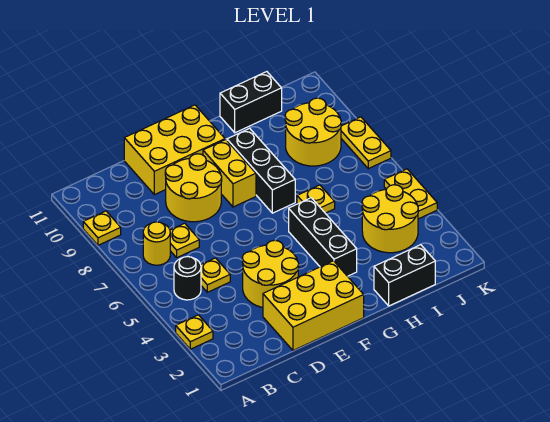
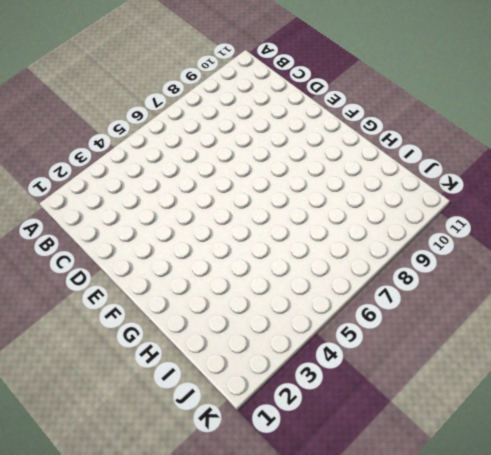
none -> yellow 1x1 plate [176,315,213,349]
none -> yellow 1x1 plate [83,211,121,245]
none -> black 1x1 round brick [174,257,201,300]

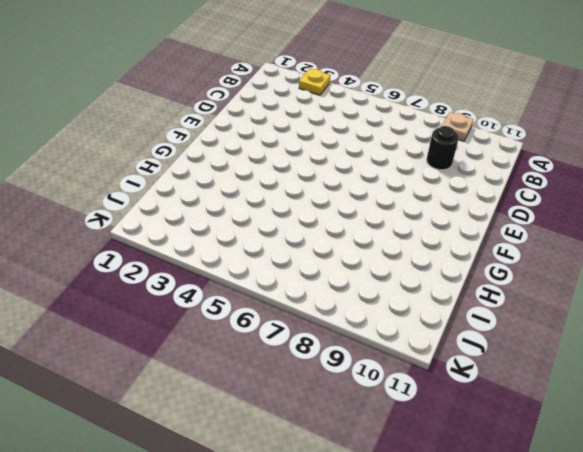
tan 1x1 plate [442,112,473,141] -> yellow 1x1 plate [83,211,121,245]
black 1x1 round brick [427,126,459,170] -> black 1x1 round brick moved to [174,257,201,300]
none -> yellow 1x1 round brick [143,222,170,265]
none -> yellow 1x1 plate [201,258,230,292]
none -> yellow 1x1 plate [170,223,199,258]

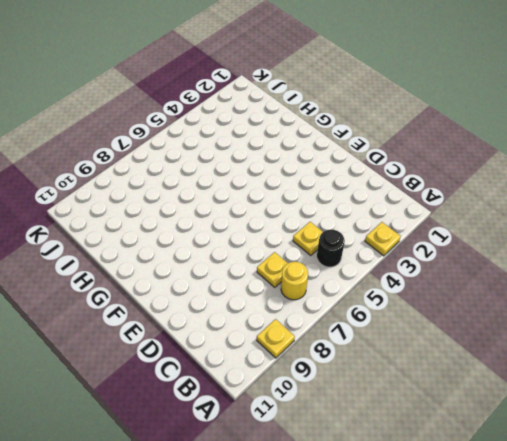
none -> yellow 2x3 brick [263,261,364,350]
none -> yellow 2x2 round brick [242,240,299,307]
none -> yellow 2x2 round brick [165,154,222,222]

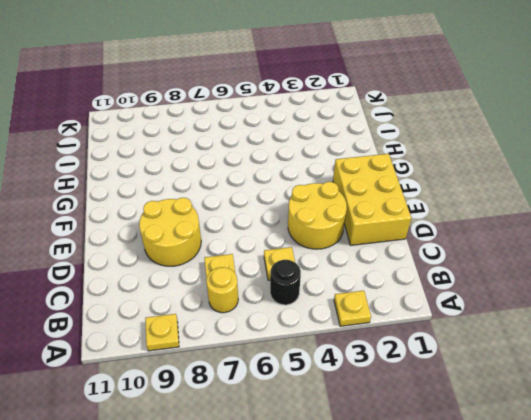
none -> yellow 2x3 brick [124,105,225,195]
none -> yellow 1x2 brick [203,140,256,207]
none -> black 1x3 brick [289,198,357,276]

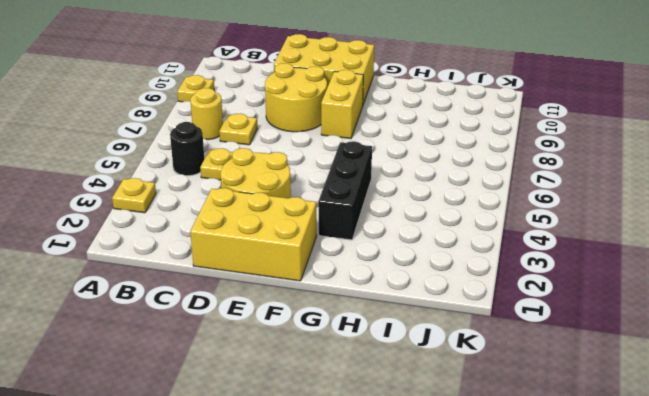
none -> black 1x3 brick [227,128,295,213]
none -> black 1x2 brick [374,245,435,306]
none -> yellow 1x1 plate [297,185,335,213]

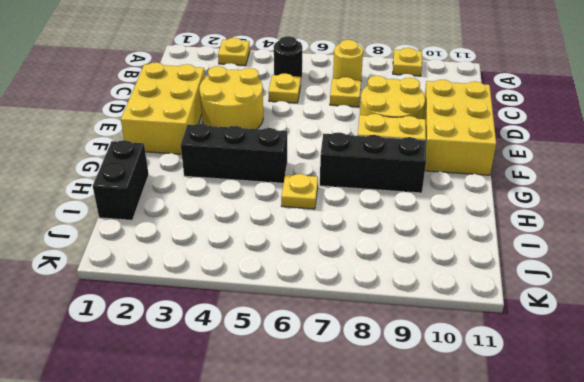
none -> black 1x2 brick [220,72,282,133]
none -> yellow 2x2 round brick [362,185,418,253]
none -> yellow 2x2 round brick [285,98,341,166]

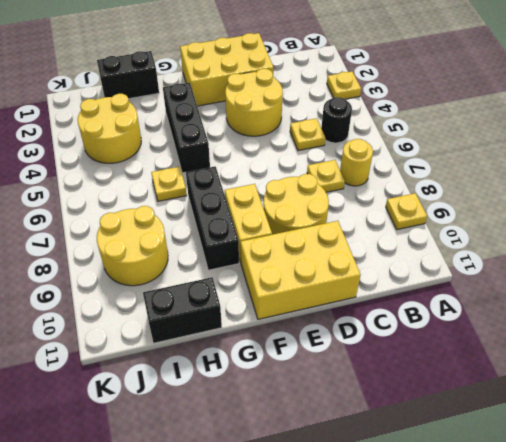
none -> yellow 1x2 plate [384,169,437,219]
none -> yellow 1x2 plate [341,117,391,169]

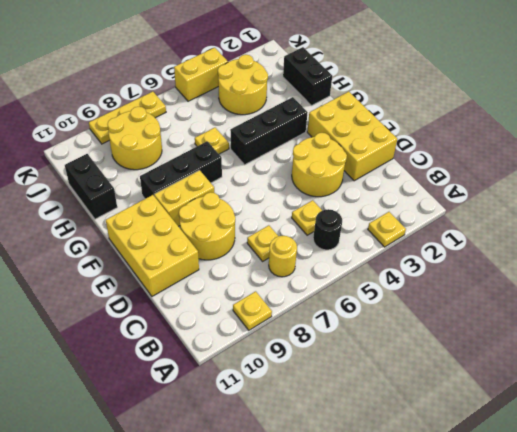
yellow 1x2 brick [174,48,228,101] -> yellow 1x2 plate [384,169,437,219]
yellow 1x3 plate [89,92,166,144] -> yellow 1x2 plate [341,117,391,169]

